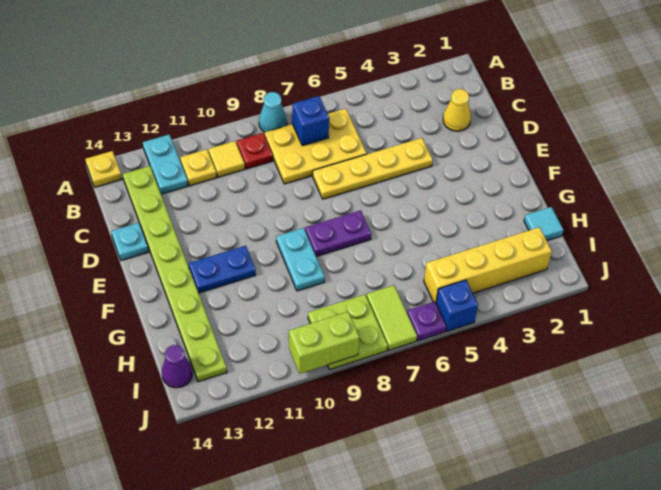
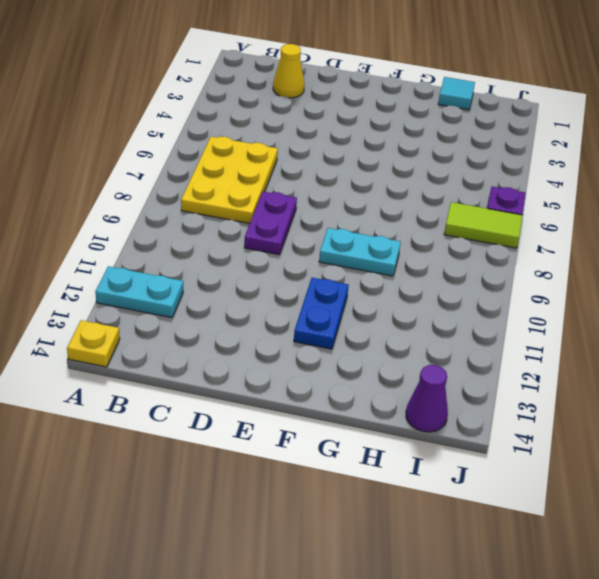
purple 1x2 plate [244,192,297,255] -> purple 1x2 plate moved to [305,210,371,256]
none -> cyan 1x1 cone [259,92,287,132]
none -> red 1x1 plate [237,133,273,169]
none -> yellow 1x1 tile [209,141,245,177]

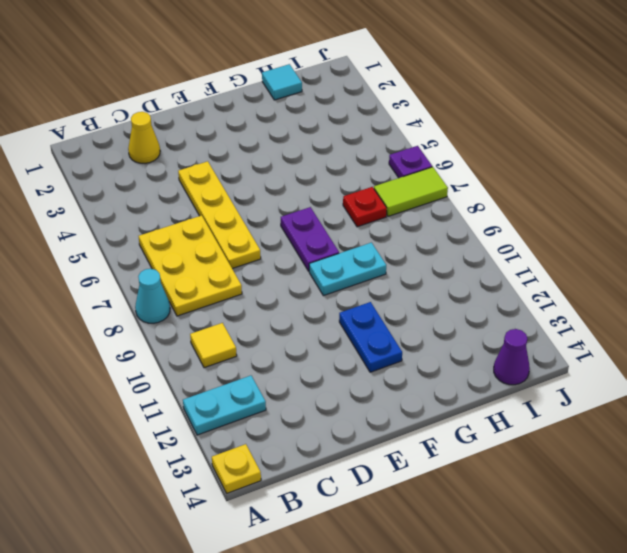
red 1x1 plate [343,187,387,227] -> red 1x1 plate moved to [237,133,273,169]
none -> yellow 1x1 plate [180,149,217,186]
none -> lime 1x8 plate [123,166,227,382]
none -> cyan 1x1 plate [111,223,149,260]

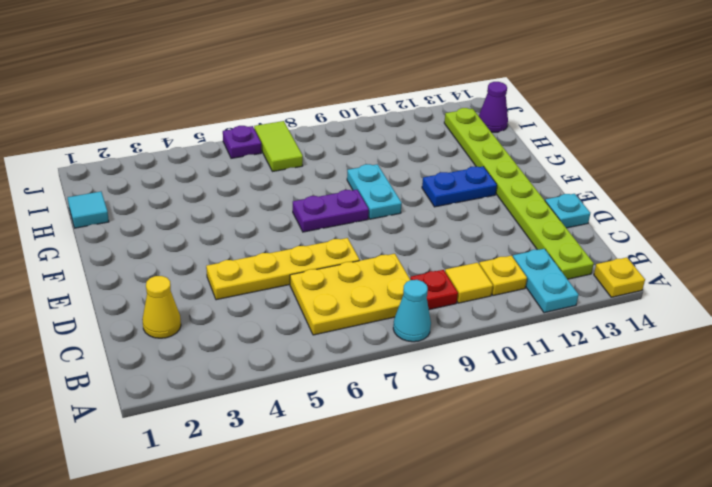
none -> yellow 1x4 brick [424,227,552,302]
none -> lime 2x2 plate [308,294,388,370]
none -> blue 1x1 brick [436,280,478,331]

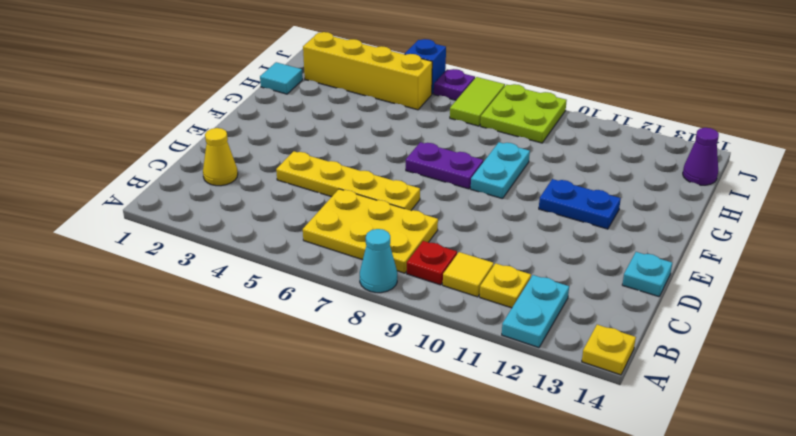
none -> lime 1x8 plate [123,166,227,382]
none -> blue 1x1 brick [292,96,329,146]
none -> lime 1x2 brick [289,312,360,374]

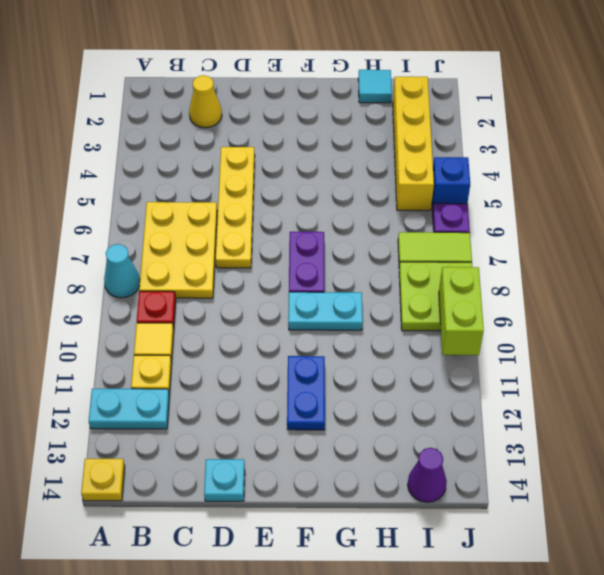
none -> lime 1x8 plate [123,166,227,382]
none -> blue 1x1 brick [292,96,329,146]

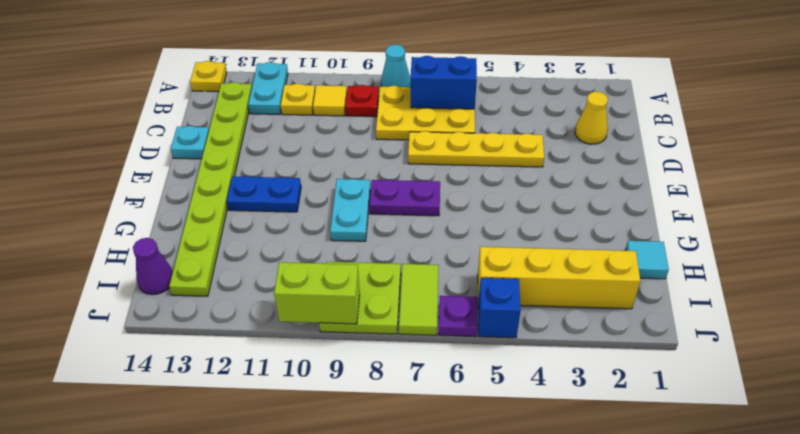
blue 1x2 brick [411,56,477,109] -> blue 1x1 brick [292,96,329,146]

